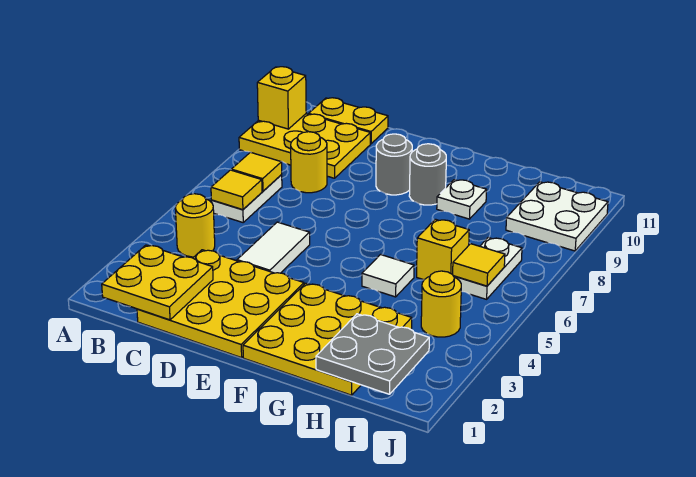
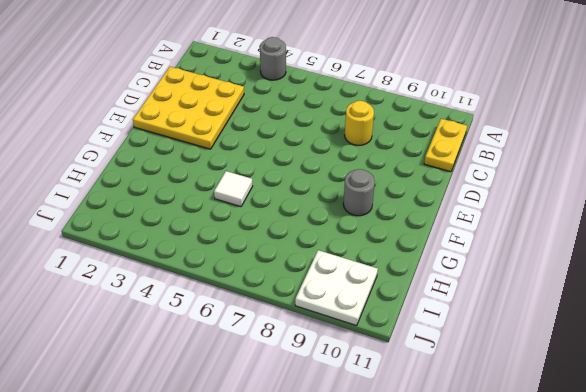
grey 1x1 round brick [260,37,286,80] -> grey 1x1 round brick moved to [376,134,412,195]
none -> yellow 2x3 plate [239,114,370,178]
none -> yellow 1x1 round brick [175,194,215,257]
none -> white 1x2 plate [211,175,282,222]

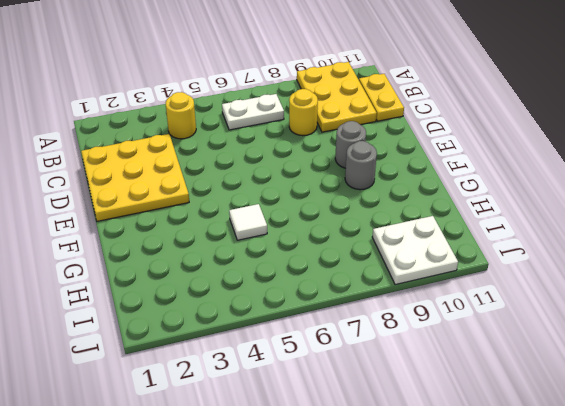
none -> white 1x2 tile [237,222,310,273]
none -> yellow 3x3 plate [243,283,412,395]
none -> white 1x1 plate [437,180,487,219]

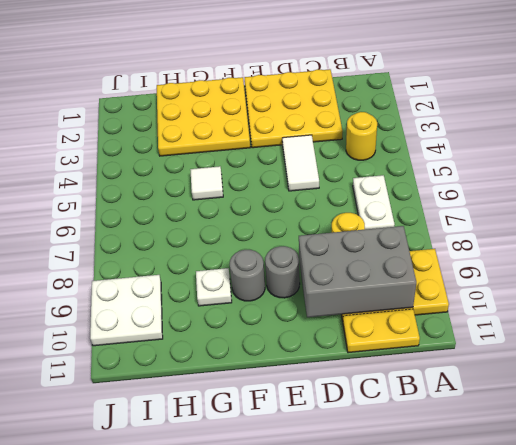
grey 2x3 brick [299,226,416,317] -> none
none -> yellow 1x1 brick [417,219,469,280]
none -> yellow 1x1 round brick [421,271,461,337]
none -> white 1x2 plate [454,238,522,299]

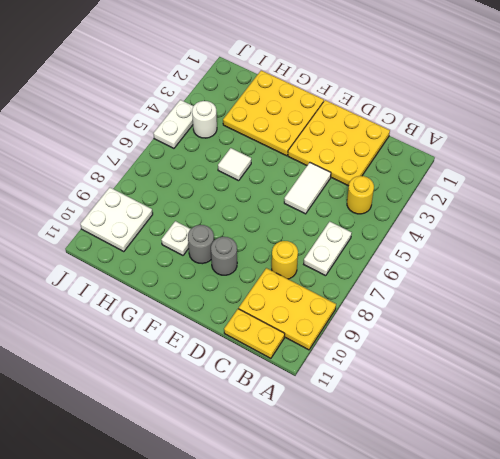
white 1x1 round brick [192,101,217,138] -> yellow 1x1 round brick [421,271,461,337]
white 1x2 plate [153,100,193,148] -> white 1x2 plate moved to [454,238,522,299]
none -> yellow 1x1 brick [417,219,469,280]
none -> yellow 1x1 brick [257,67,306,129]
none -> yellow 2x2 plate [102,245,213,320]

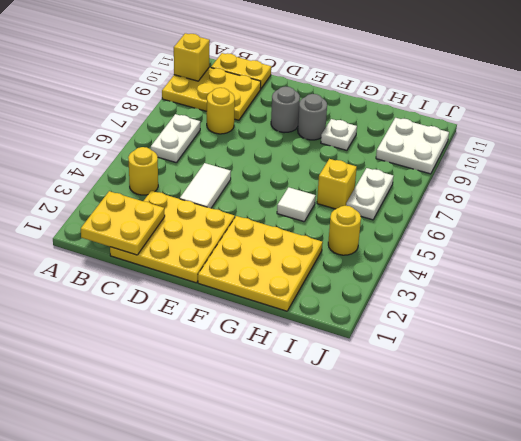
none -> yellow 1x1 tile [211,170,262,210]
none -> yellow 1x1 tile [231,152,282,191]
none -> grey 2x2 plate [316,314,429,394]

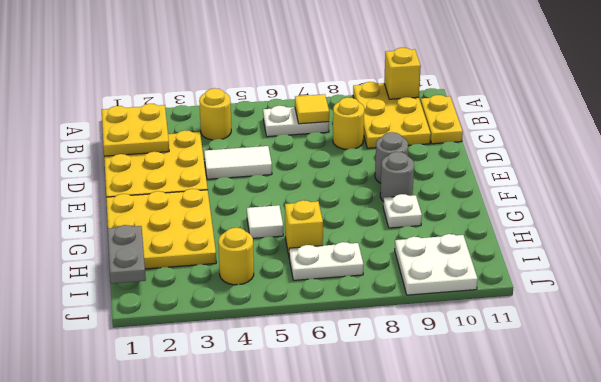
grey 1x2 plate [108,225,146,283] -> grey 2x2 plate [316,314,429,394]
none -> yellow 1x1 tile [211,170,262,210]
none -> yellow 1x1 tile [453,244,505,286]

